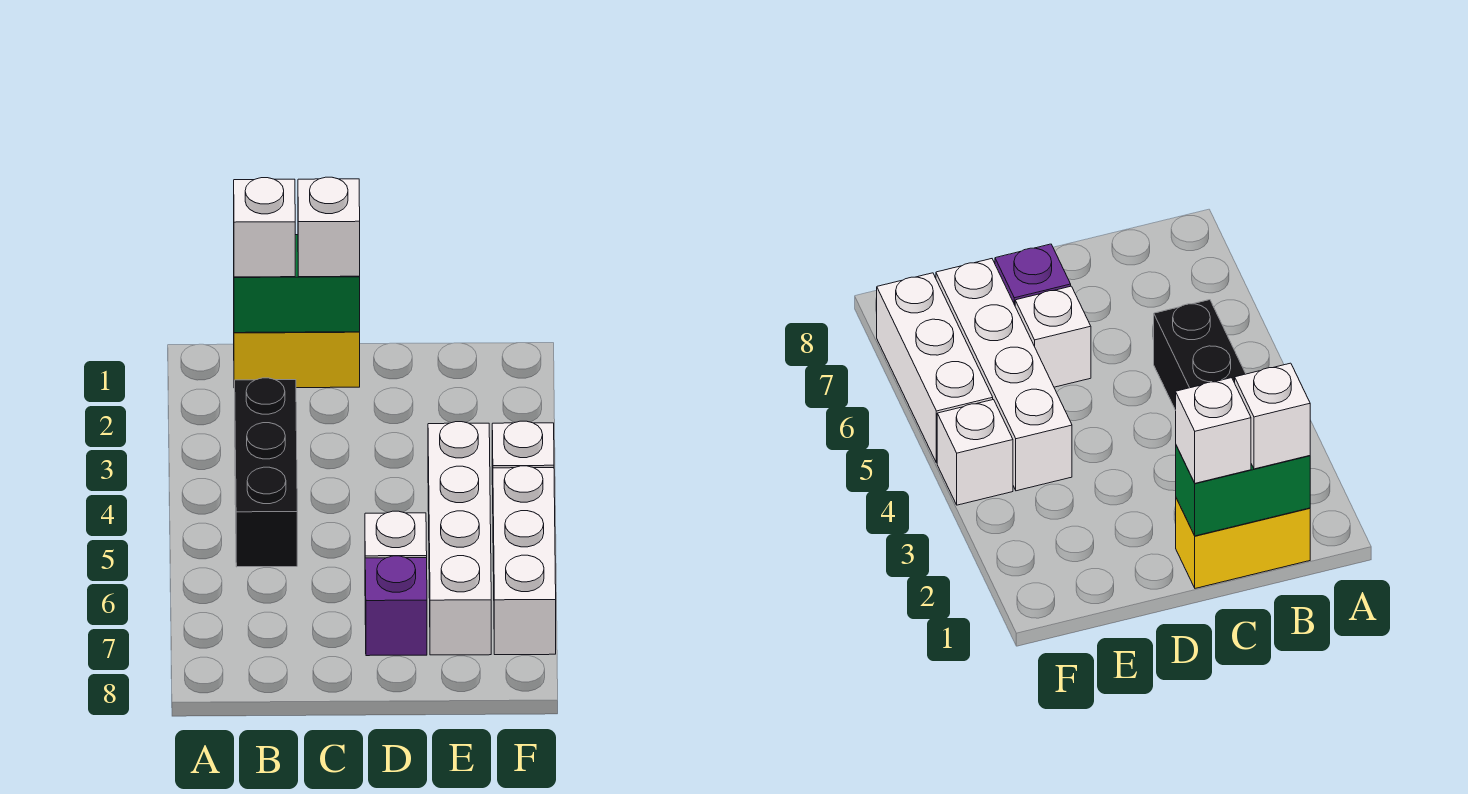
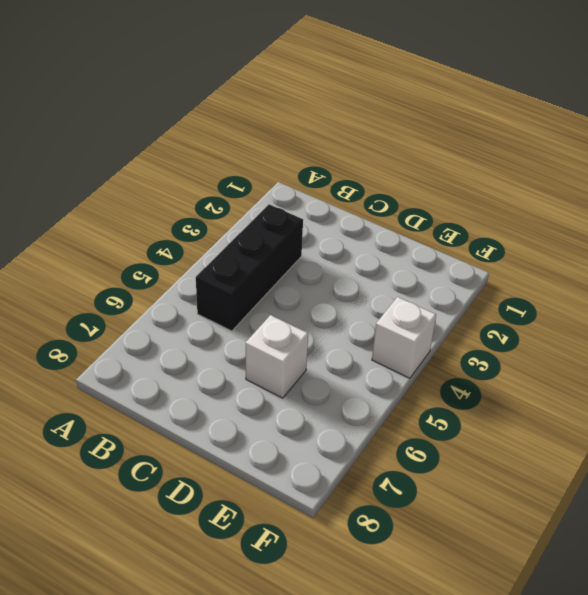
none -> yellow 1x2 brick [234,332,360,388]
none -> purple 1x1 brick [365,556,427,656]

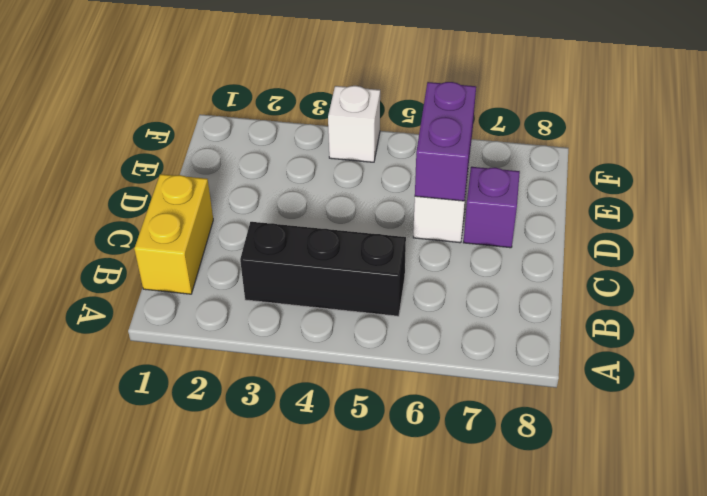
purple 1x2 brick [415,82,476,201] -> none
none -> white 1x4 brick [428,422,491,655]
none -> white 1x3 brick [493,466,556,655]

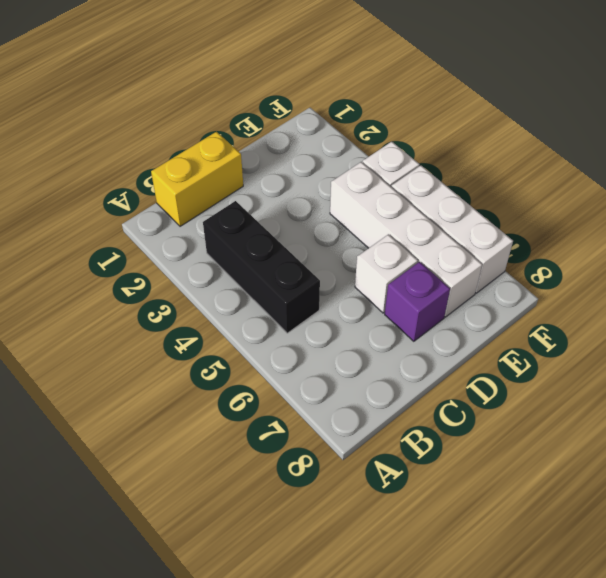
none -> green 1x2 brick [234,235,360,333]
none -> white 1x1 brick [234,178,295,277]

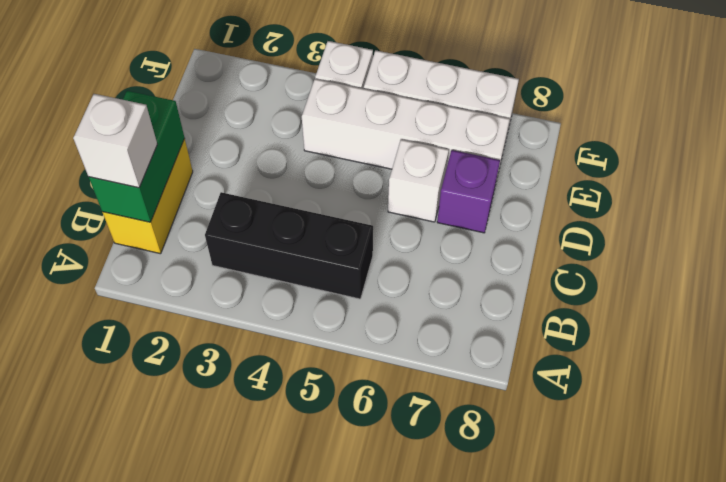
none -> white 1x1 brick [298,177,360,277]

